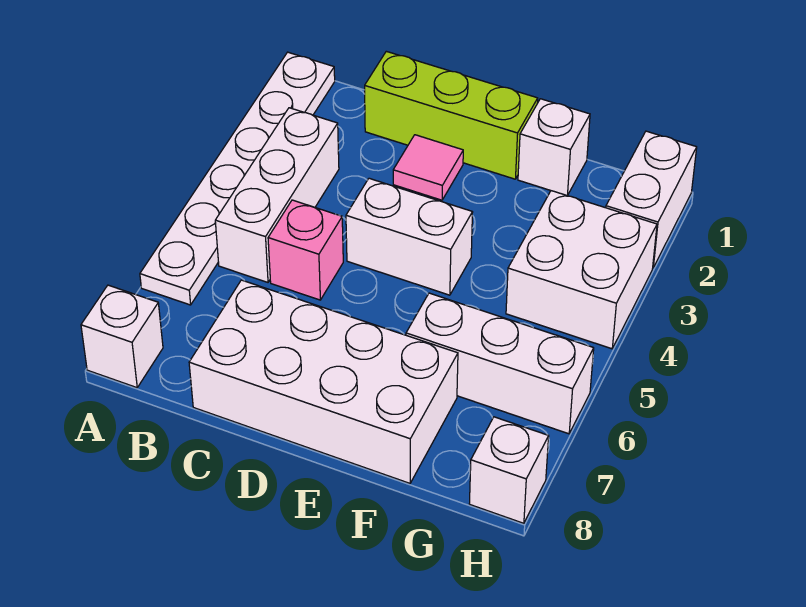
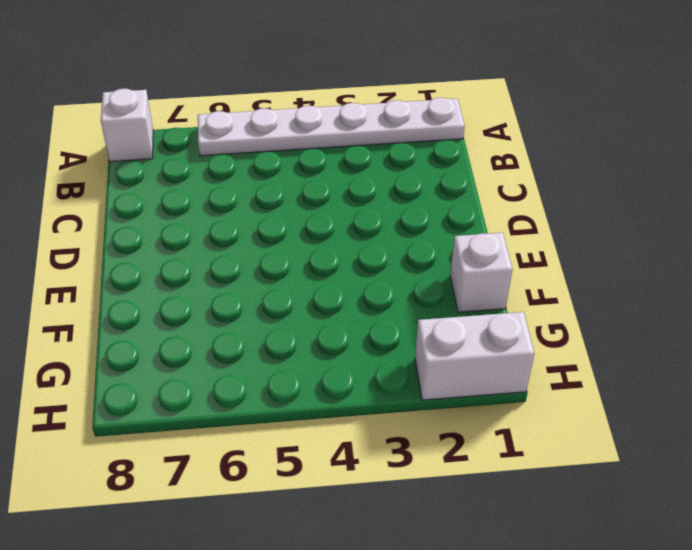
none -> white 1x3 brick [215,108,339,282]
none -> lime 1x3 brick [365,51,538,179]
none -> pink 1x1 brick [268,200,343,300]

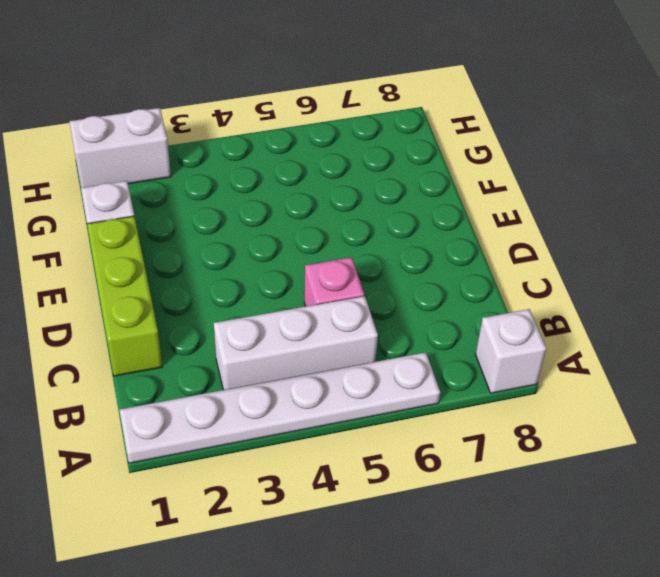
none -> white 2x4 brick [189,280,458,483]
none -> pink 1x1 tile [393,135,463,200]
none -> white 1x2 brick [346,178,473,295]

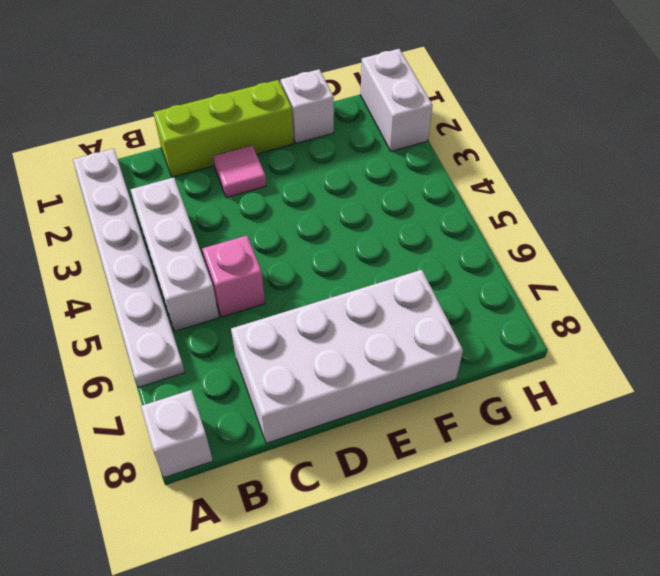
none -> white 1x2 brick [346,178,473,295]
none -> white 1x3 brick [406,293,594,434]
none -> white 2x2 brick [506,191,657,349]

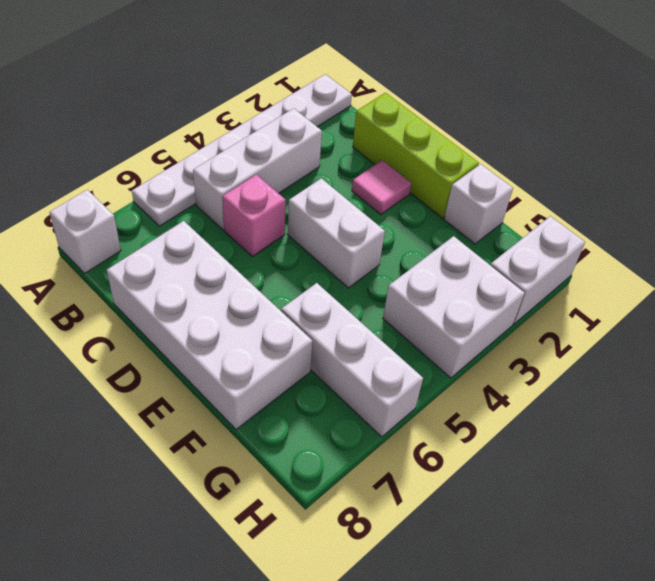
none -> white 1x1 brick [469,417,549,523]

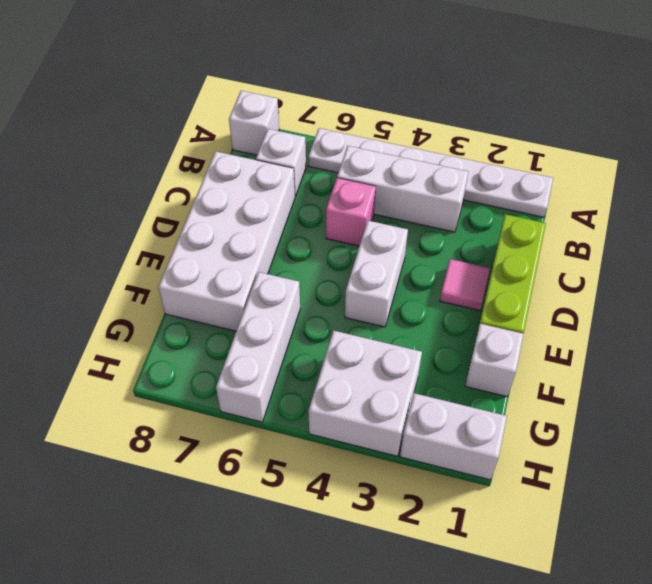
white 1x1 brick [256,129,306,197] -> white 1x1 brick moved to [469,417,549,523]

